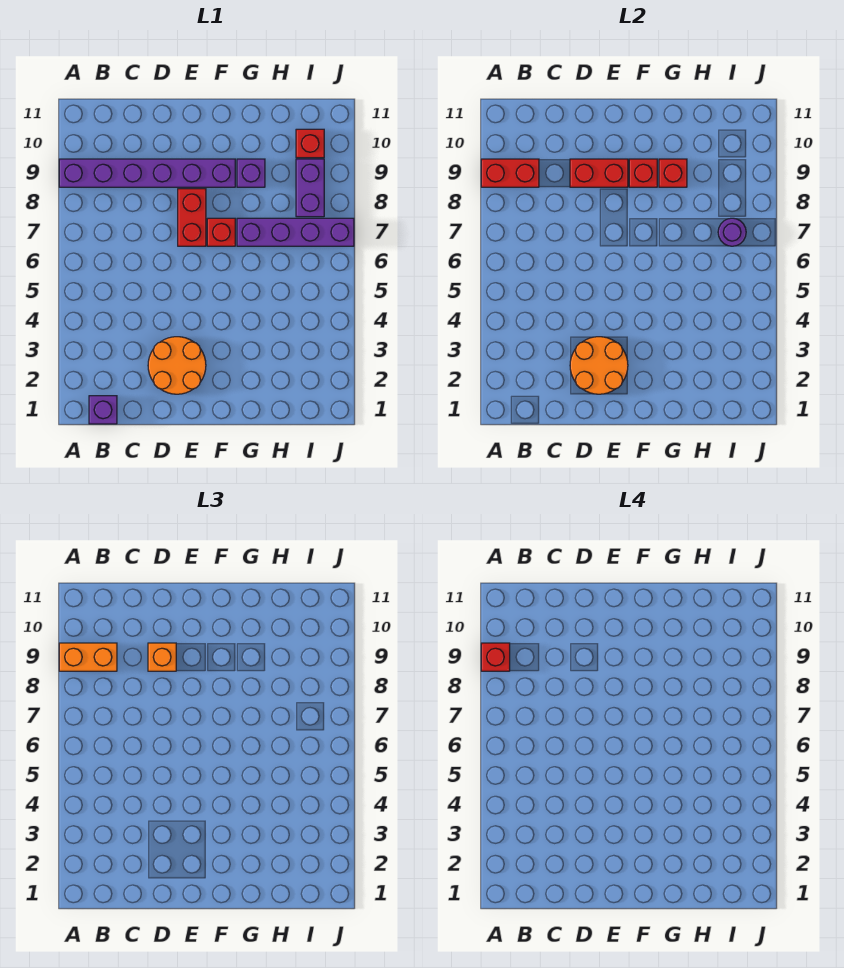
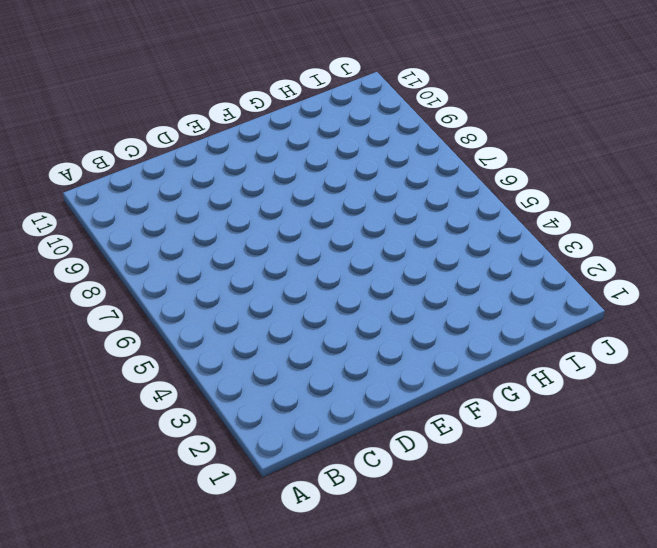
none -> purple 1x6 brick [59,159,235,187]
none -> purple 1x1 brick [89,396,117,424]
none -> orange 2x2 round brick [148,337,206,394]

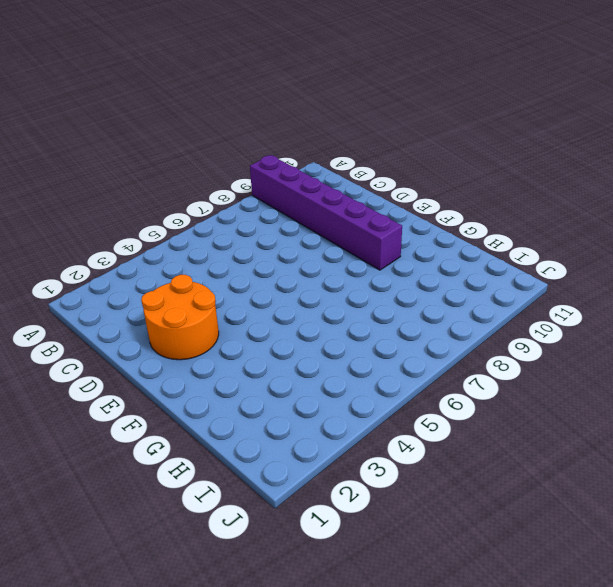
none -> purple 1x1 brick [89,396,117,424]
none -> red 1x2 brick [178,189,206,246]
none -> red 1x1 brick [207,218,235,246]

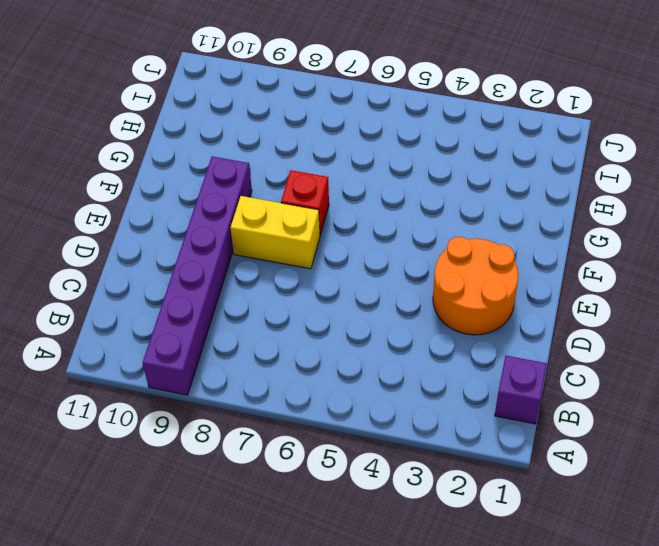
yellow 1x2 brick [231,196,320,269] -> red 1x2 brick [178,189,206,246]
none -> purple 1x4 brick [237,218,354,246]
none -> purple 1x1 brick [237,159,265,187]
none -> purple 1x2 brick [296,159,324,217]

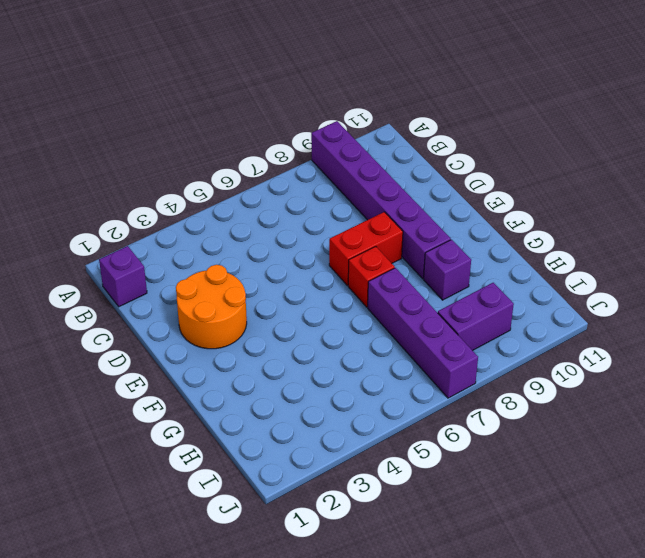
none -> red 1x1 brick [296,129,324,158]
none -> red 1x2 brick [481,159,539,187]
none -> orange 2x2 round brick [570,337,628,394]

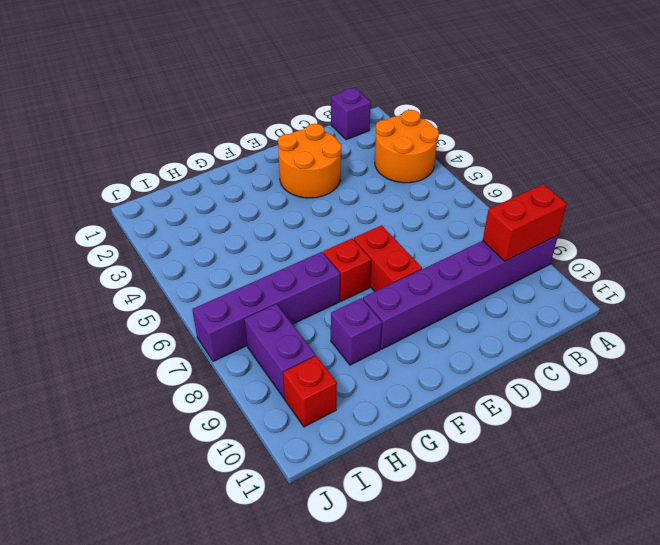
orange 2x2 round brick [375,110,439,183] -> orange 2x2 round brick moved to [570,337,628,394]
none -> red 1x2 brick [570,159,628,187]
none -> red 1x1 brick [629,159,657,187]
none -> red 1x1 brick [659,159,687,187]

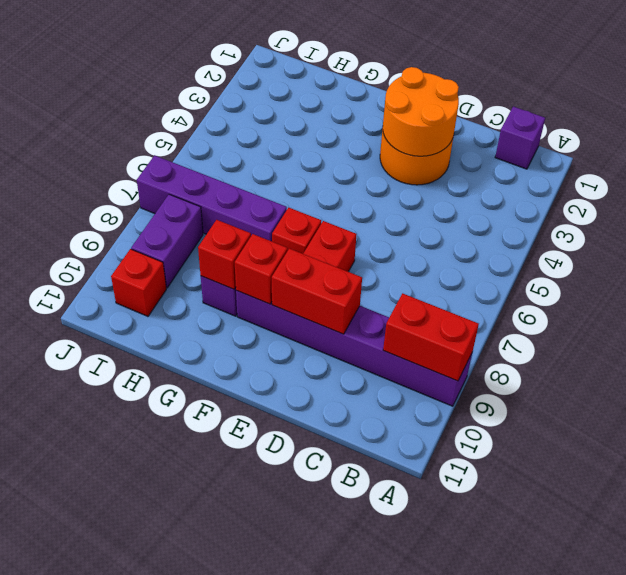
none -> purple 1x1 round brick [718,218,746,246]
none -> orange 1x2 brick [59,643,117,671]
none -> orange 1x1 brick [148,643,176,671]

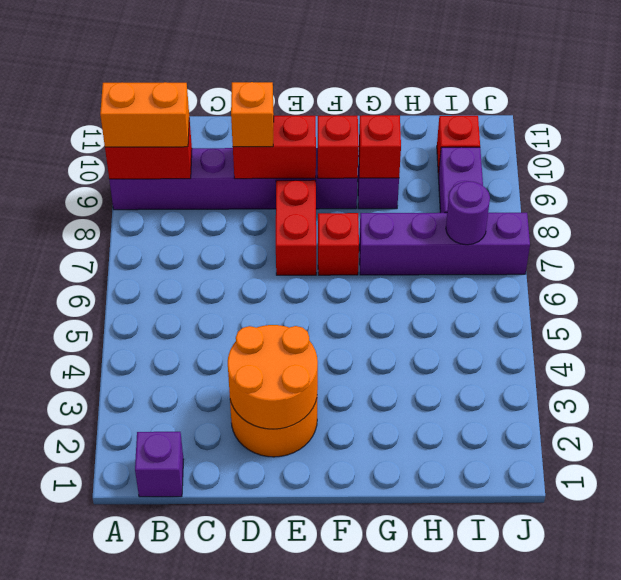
none -> red 1x1 brick [481,643,510,671]

